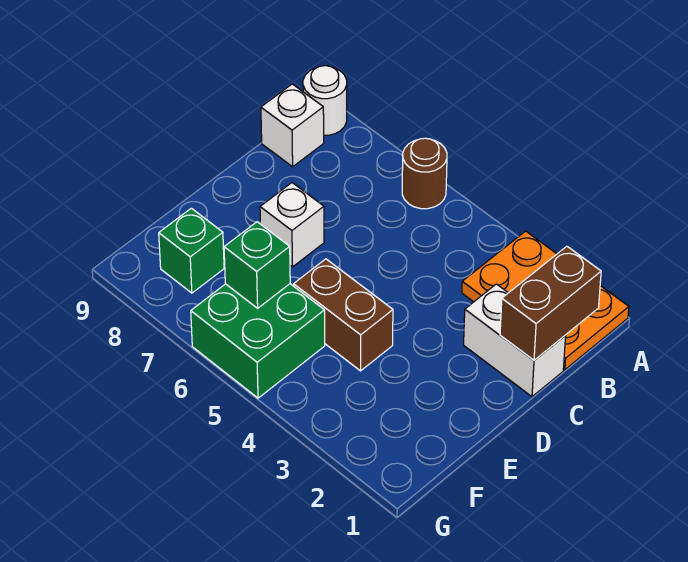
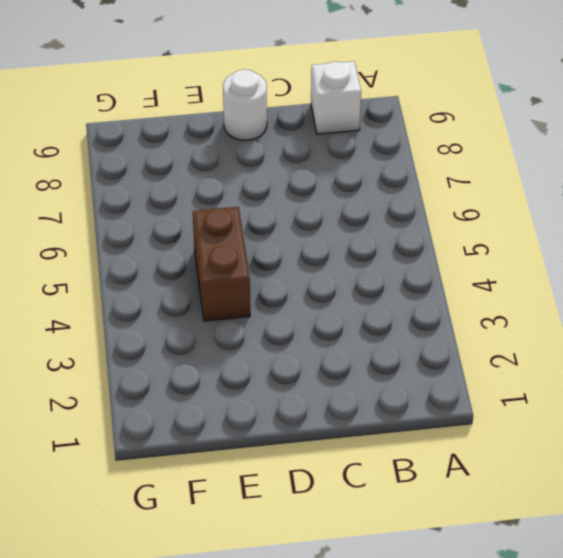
white 1x1 round brick [223,69,267,140] -> white 1x1 round brick moved to [303,66,347,135]
none -> orange 2x3 plate [462,231,629,370]
none -> brown 1x1 round brick [402,138,447,209]

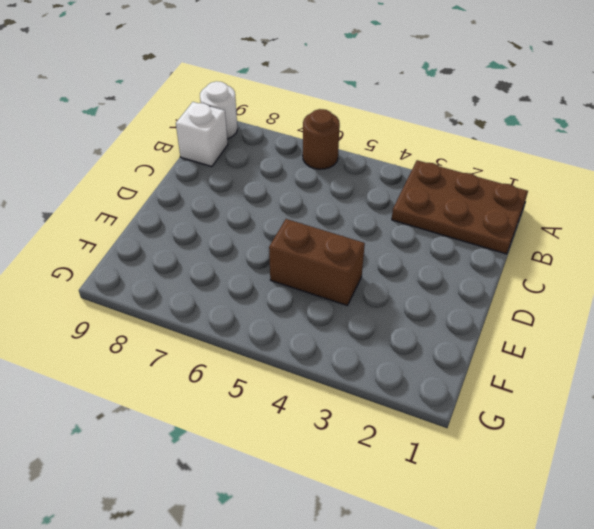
brown 2x3 plate [392,160,528,254] -> orange 2x3 plate [462,231,629,370]
none -> white 1x2 brick [464,284,566,397]
none -> white 1x1 brick [260,183,324,267]

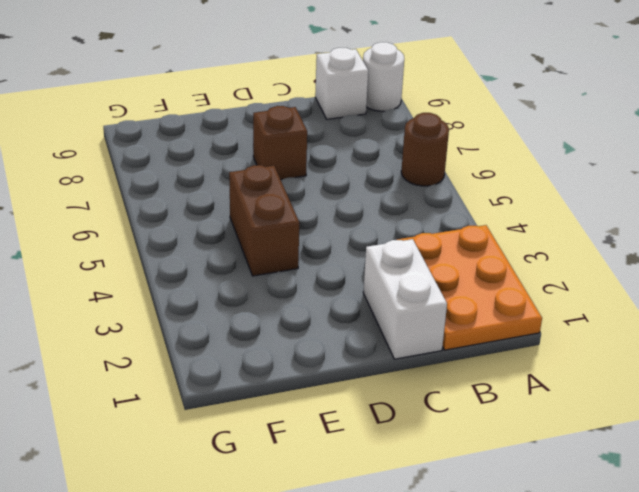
brown 1x1 brick [253,106,307,180] -> white 1x1 brick [260,183,324,267]
none -> green 2x2 brick [191,284,325,398]
none -> green 1x1 brick [159,208,224,293]

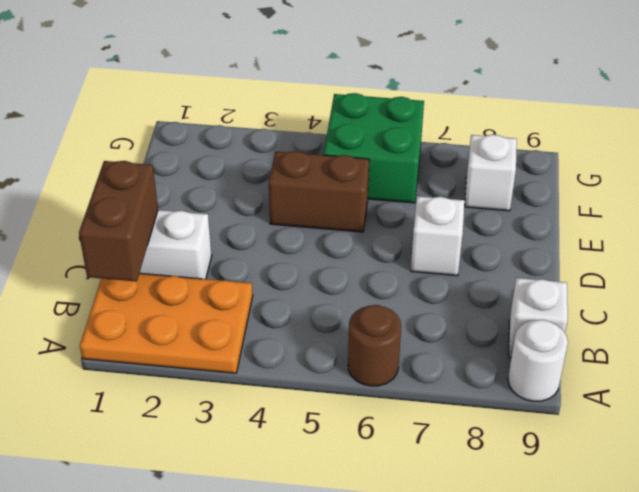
white 1x1 brick [465,135,517,211] -> green 1x1 brick [159,208,224,293]
none -> green 1x1 brick [224,222,290,308]

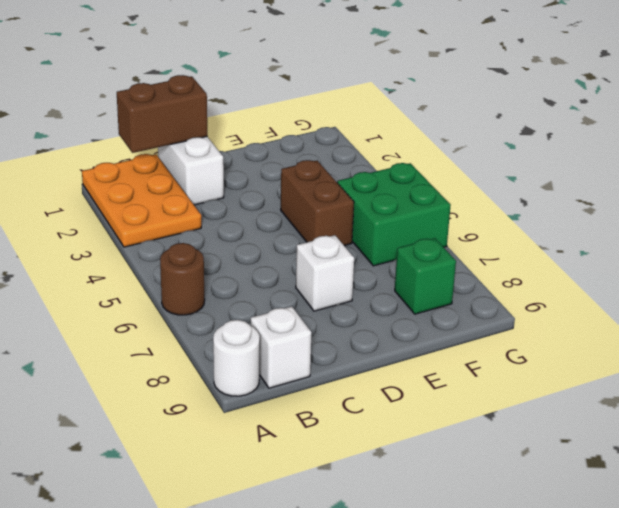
none -> green 1x1 brick [224,222,290,308]

